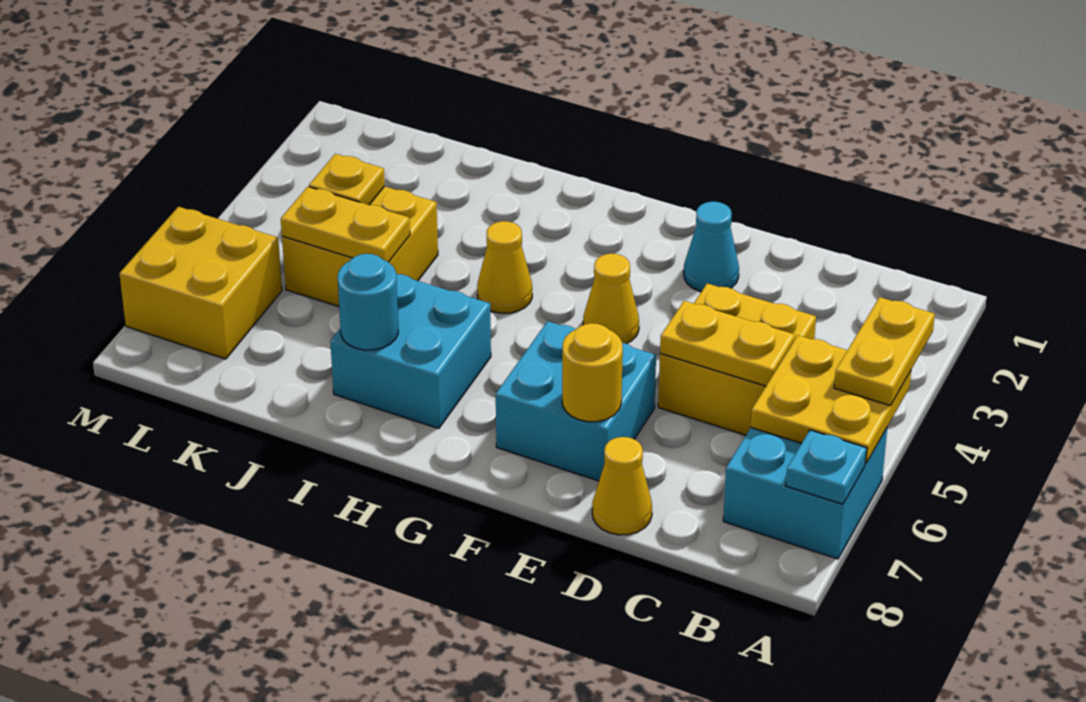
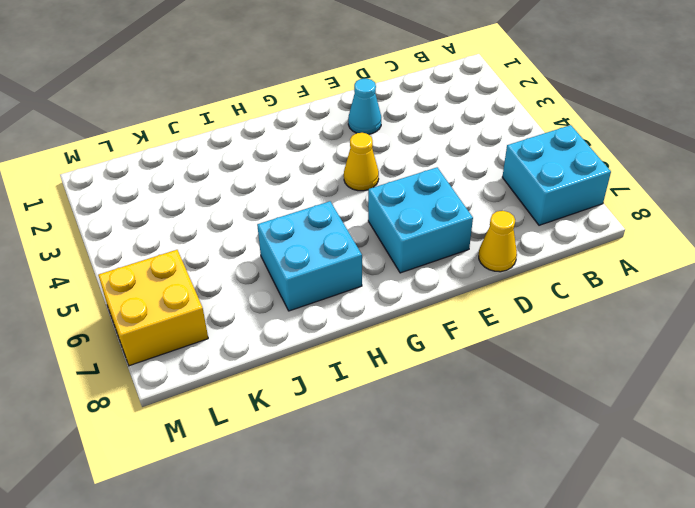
none -> yellow 2x2 brick [658,283,816,435]
none -> yellow 1x1 cone [477,221,532,313]
none -> yellow 2x2 brick [282,186,438,306]

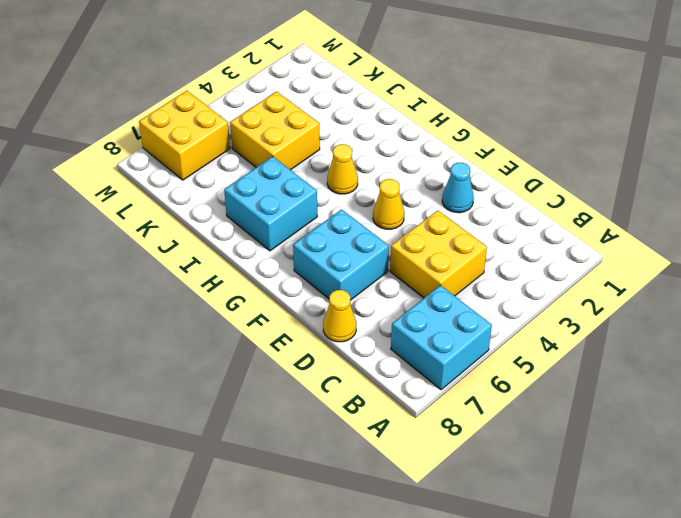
none -> yellow 2x2 plate [751,335,911,464]
none -> cyan 1x1 plate [786,430,867,504]
none -> yellow 1x2 plate [660,301,795,386]

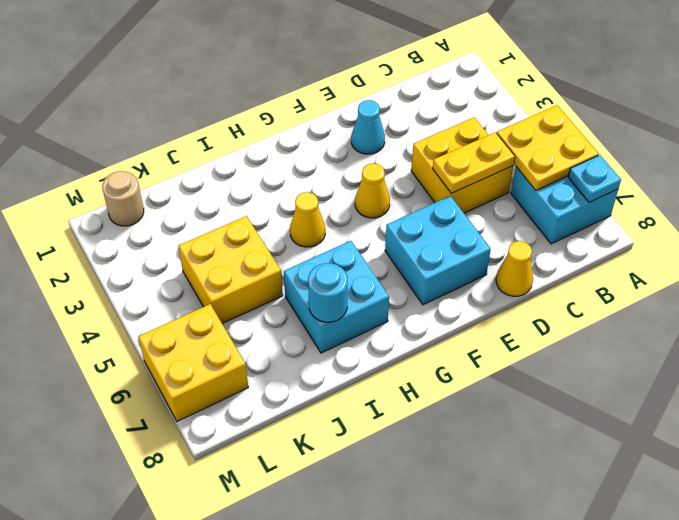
tan 1x1 round brick [102,171,144,226] -> none
none -> yellow 1x1 round brick [562,323,623,422]
none -> yellow 1x2 plate [281,187,410,262]
none -> yellow 1x1 plate [309,154,385,205]

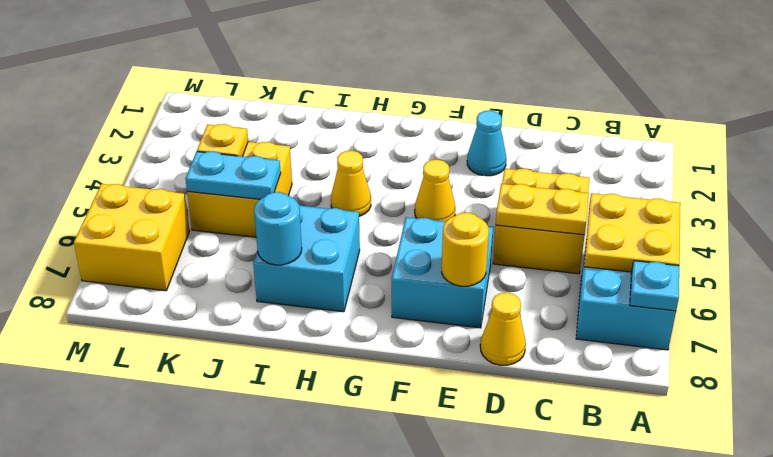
cyan 1x2 plate [185,151,281,199] -> yellow 1x2 plate [281,187,410,262]
none -> yellow 1x2 plate [834,297,935,406]

